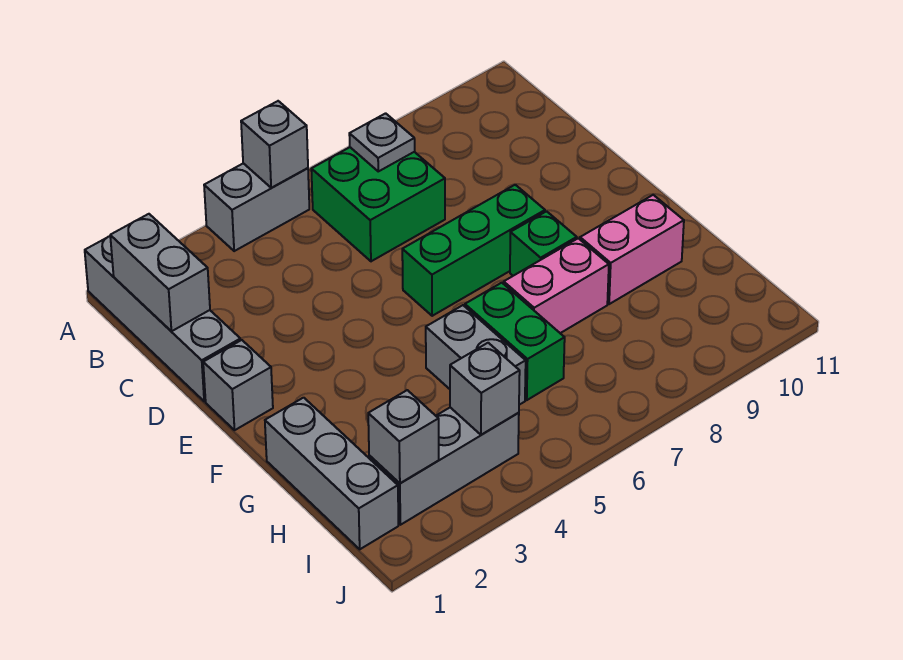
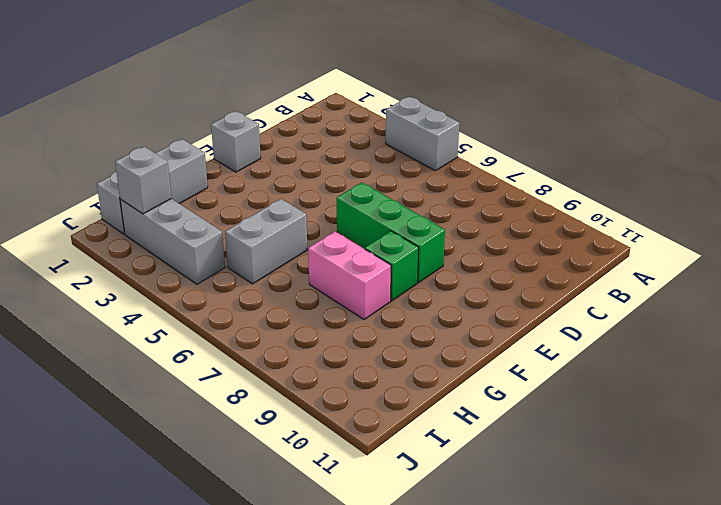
none -> grey 1x4 brick [85,236,241,401]
none -> green 2x2 brick [311,147,445,261]
none -> green 1x2 brick [465,283,565,400]

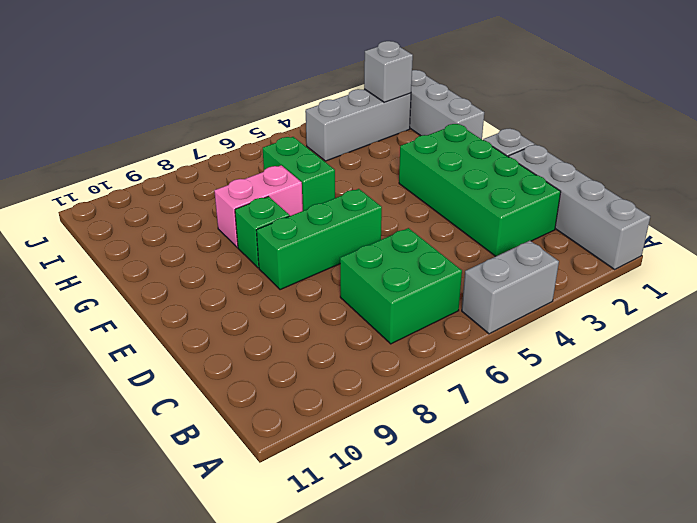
green 2x4 brick [399,124,561,256] -> none
none -> grey 1x2 brick [426,305,526,405]
none -> pink 1x2 brick [580,195,684,304]
none -> grey 1x1 brick [241,101,308,188]

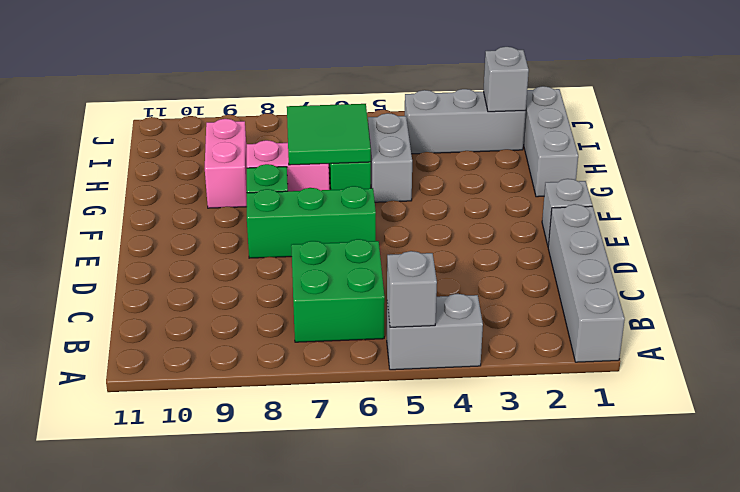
green 2x2 tile [287,104,371,165] -> none
pink 1x2 brick [205,119,247,208] -> pink 1x2 brick turned to [580,195,684,304]
none -> grey 1x2 brick [110,214,210,331]
none -> grey 1x1 plate [349,113,415,171]
none -> grey 1x1 brick [450,343,520,435]

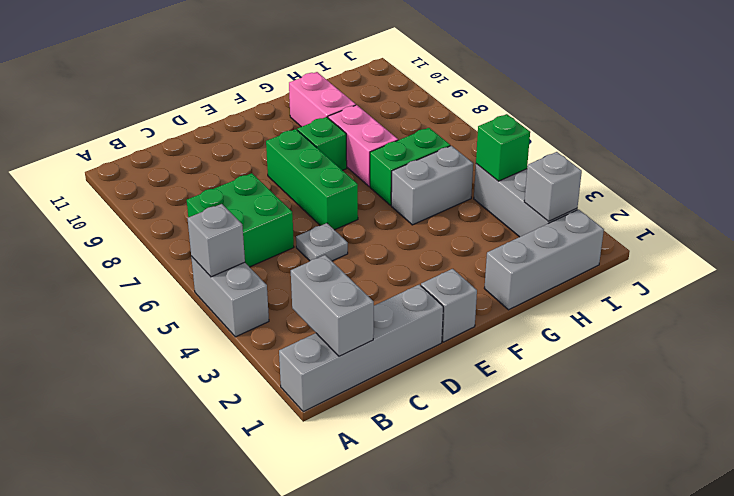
grey 1x2 brick [291,255,374,356] -> grey 1x2 brick turned to [110,214,210,331]
grey 1x1 plate [296,223,348,261] -> grey 1x1 plate moved to [349,113,415,171]
green 1x1 brick [476,114,530,181] -> grey 1x1 brick [450,343,520,435]

